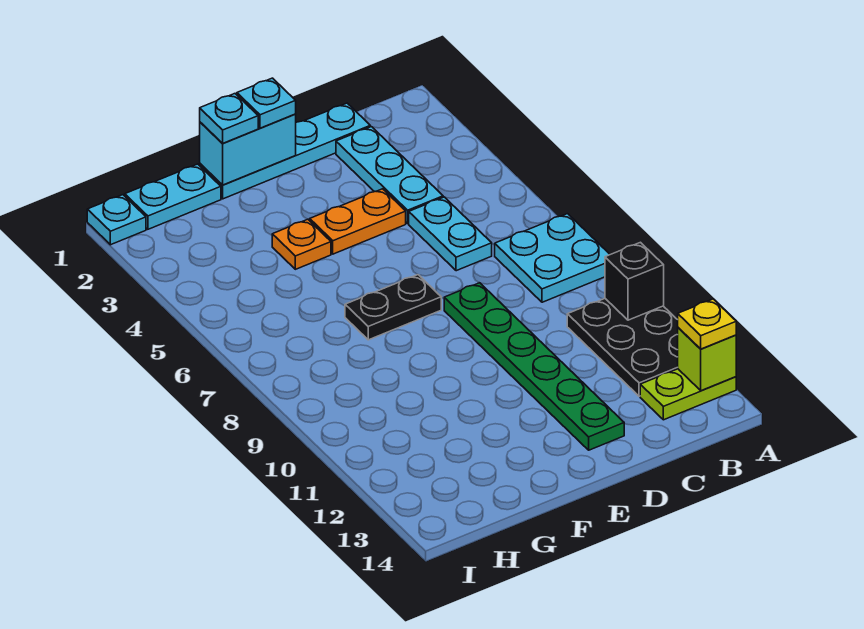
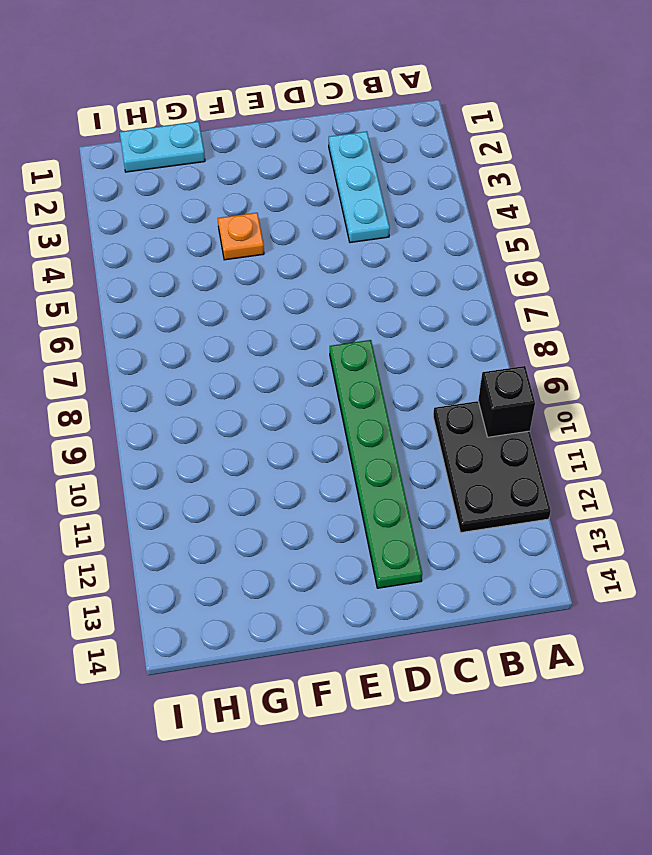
none -> cyan 2x2 plate [495,214,610,302]
none -> lime 1x2 plate [640,369,736,420]
none -> cyan 1x4 plate [200,103,370,199]

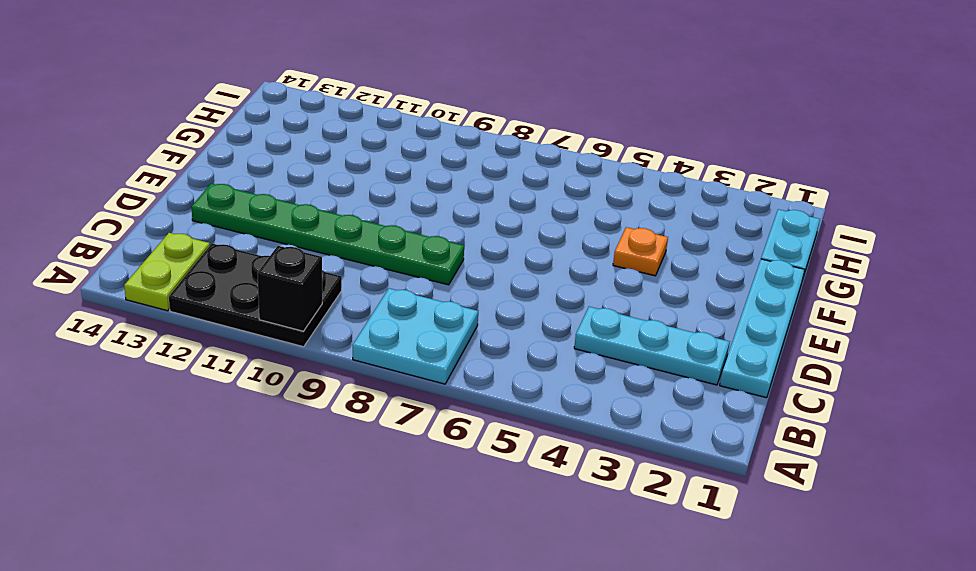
none -> cyan 1x2 plate [409,197,492,271]
none -> orange 1x2 plate [310,189,406,254]
none -> black 1x2 plate [345,275,441,340]

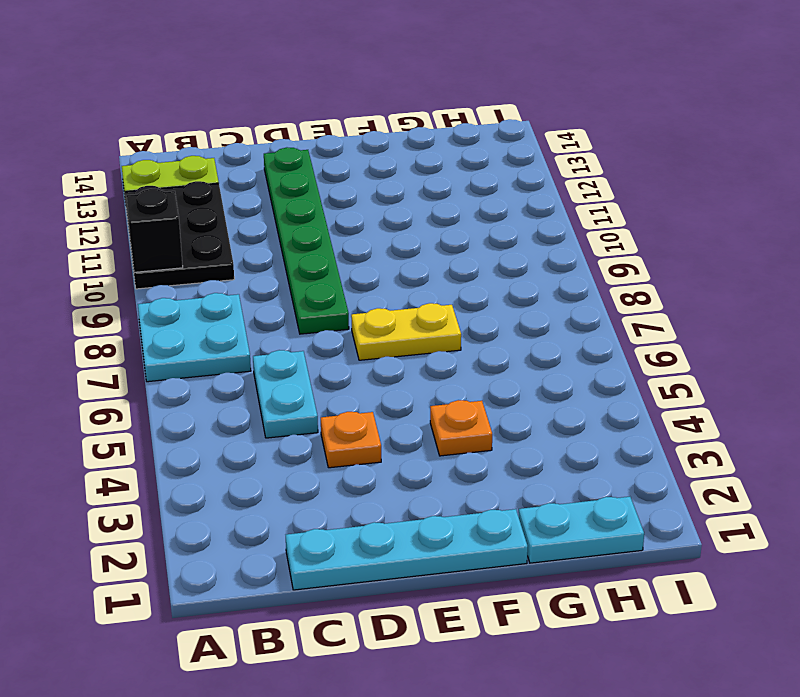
orange 1x1 plate [321,412,381,468] -> orange 1x2 plate [310,189,406,254]
yellow 1x2 plate [351,303,461,360] -> black 1x2 plate [345,275,441,340]
none -> cyan 1x3 plate [336,127,443,223]
none -> cyan 1x1 plate [87,195,146,245]
none -> lime 1x1 brick [678,328,736,391]

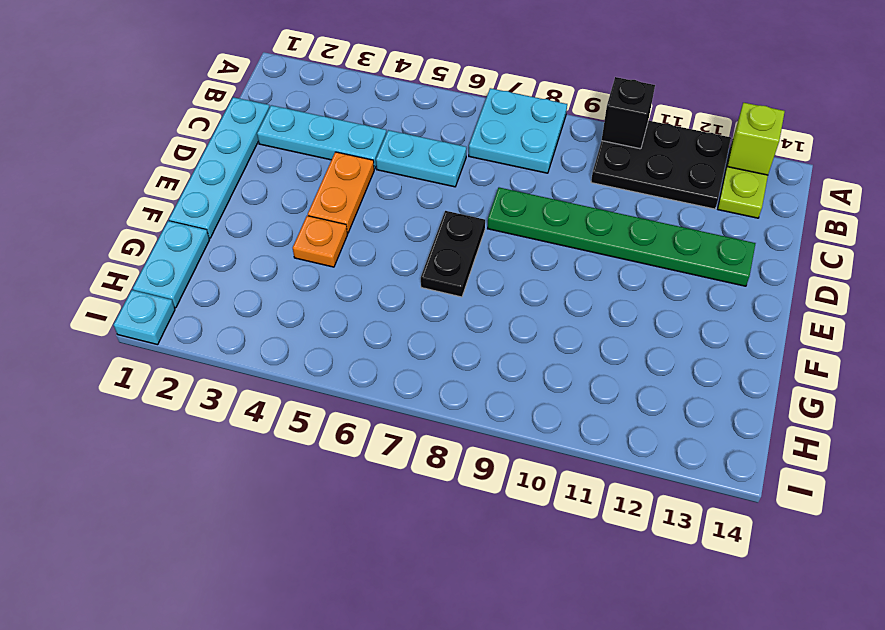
none -> cyan 1x2 brick [200,114,296,185]
none -> yellow 1x1 plate [678,299,736,349]
none -> cyan 1x1 plate [237,78,296,128]

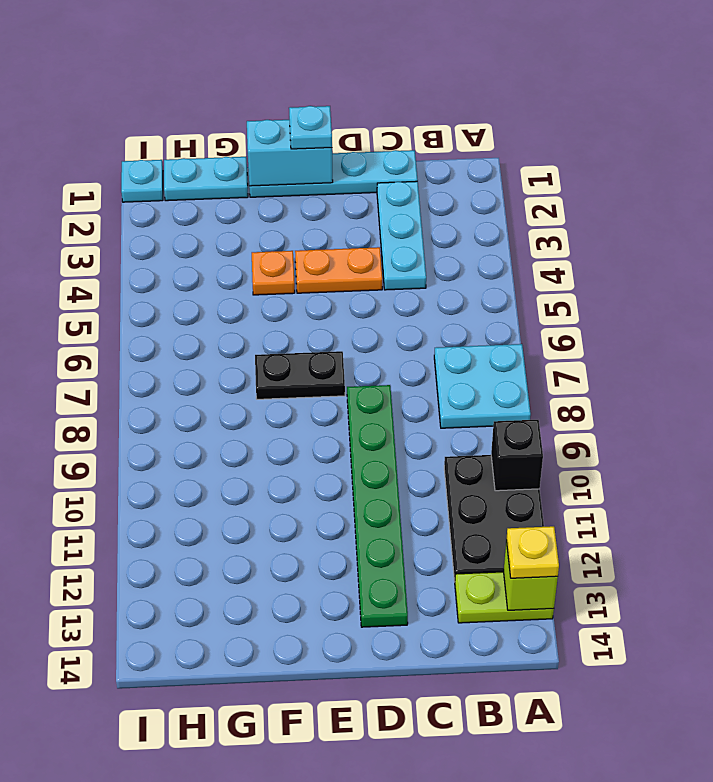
none -> cyan 1x2 plate [409,197,492,271]
none -> cyan 1x1 plate [200,94,258,143]

